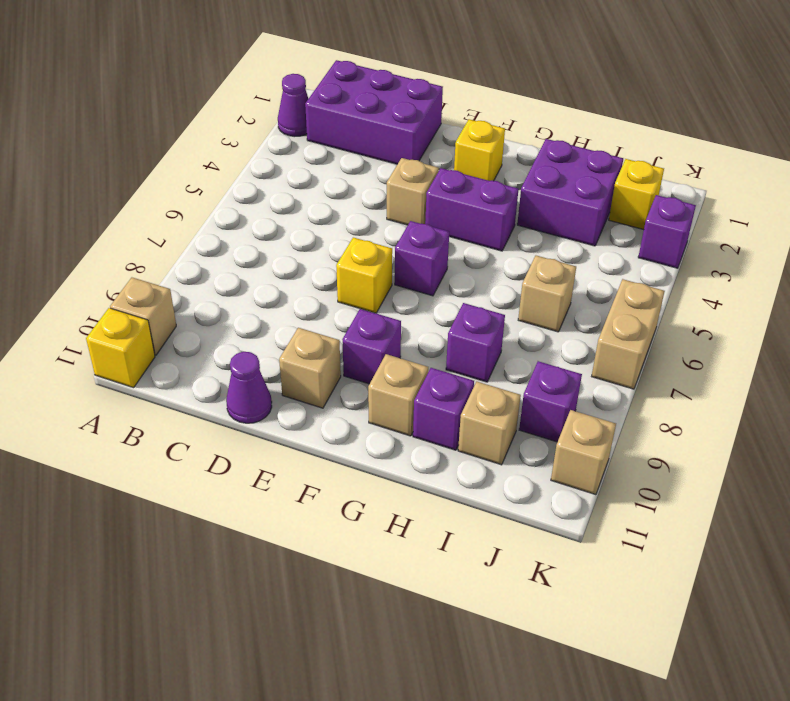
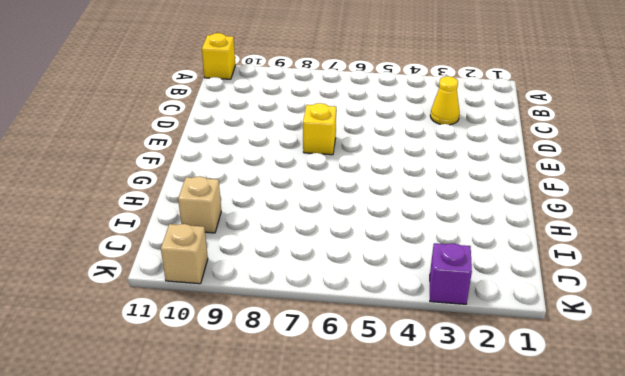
yellow 1x1 cone [430,76,460,125] -> none
none -> purple 1x1 cone [278,74,309,137]
none -> tan 1x1 brick [110,278,176,355]
none -> purple 2x3 brick [305,60,443,164]

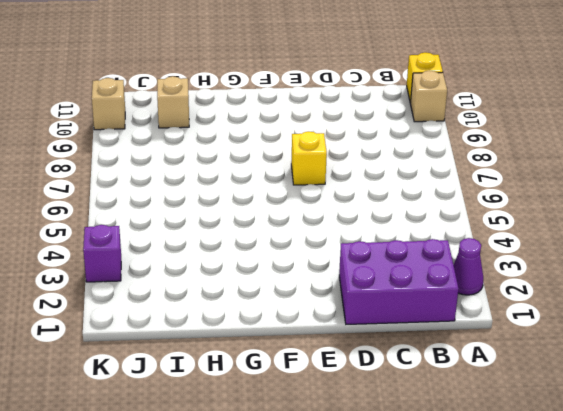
none -> purple 1x1 cone [226,352,272,423]
none -> tan 1x1 brick [387,158,439,225]
none -> tan 1x1 brick [279,328,341,408]

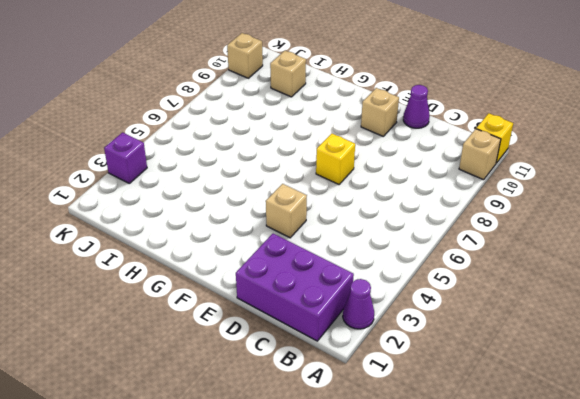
none -> yellow 1x1 brick [454,119,505,181]
none -> purple 1x2 brick [425,168,519,251]
none -> purple 1x1 brick [395,221,449,296]

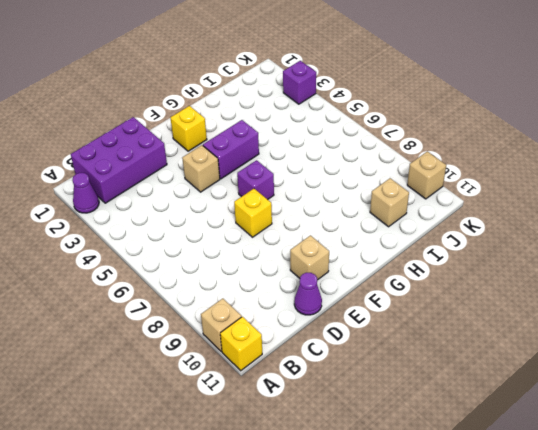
none -> purple 1x1 brick [342,309,401,384]
none -> tan 1x1 brick [368,354,428,436]
none -> purple 2x2 brick [517,139,623,246]

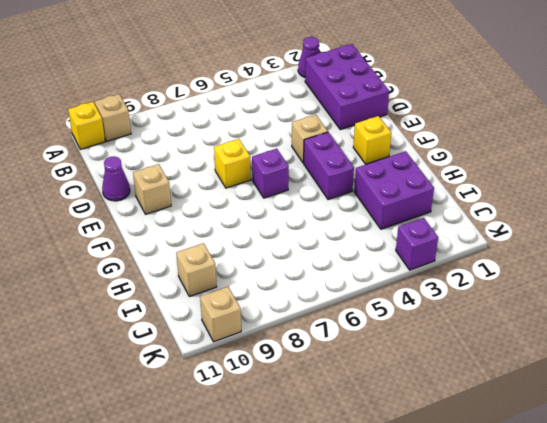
none -> purple 1x1 brick [342,309,401,384]
none -> tan 1x1 brick [368,354,428,436]
none -> purple 1x1 brick [446,303,505,382]

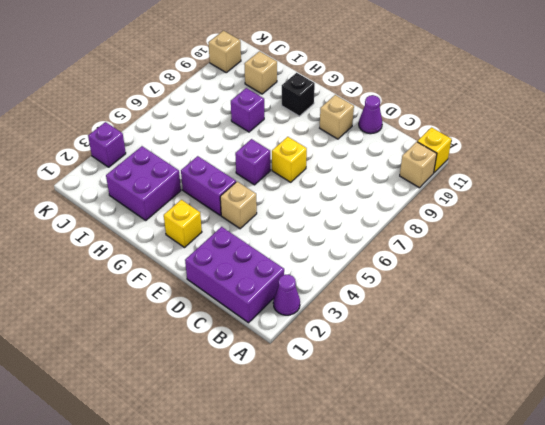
black 1x1 brick [282,73,315,116] -> tan 1x1 brick [368,354,428,436]
none -> purple 1x1 brick [342,309,401,384]
none -> purple 1x1 brick [413,368,474,450]
none -> tan 1x1 brick [518,256,576,332]

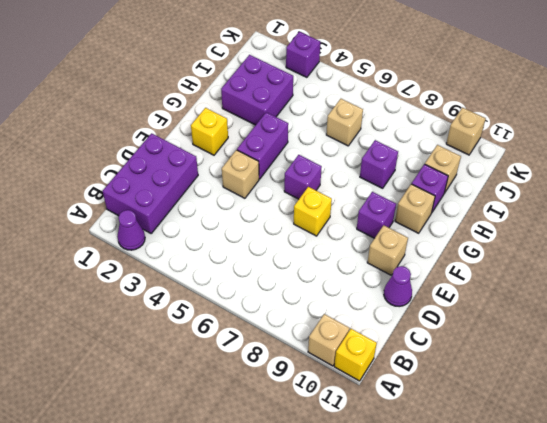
none -> yellow 1x1 brick [609,159,664,230]
none -> purple 1x1 brick [519,361,582,442]
none -> tan 1x2 brick [592,279,665,389]

